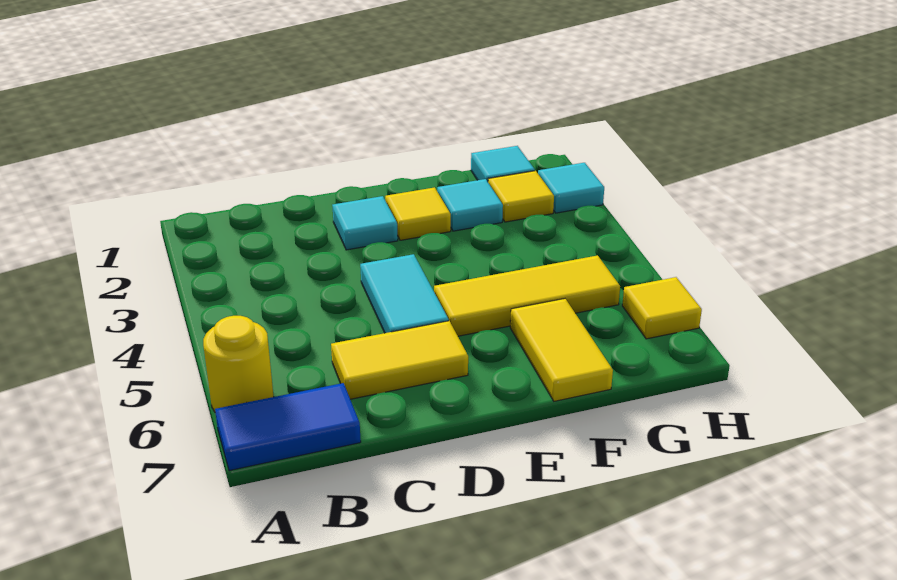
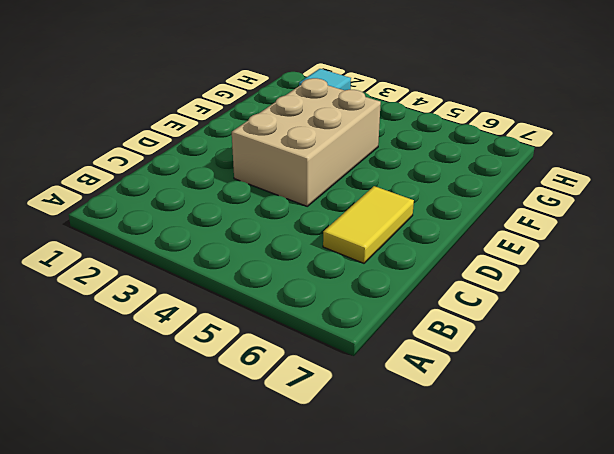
tan 2x3 brick [232,78,381,206] -> cyan 1x2 tile [360,254,449,333]
none -> yellow 1x1 round brick [203,316,273,412]
none -> blue 1x2 tile [215,383,361,471]
none -> cyan 1x1 tile [332,196,398,250]

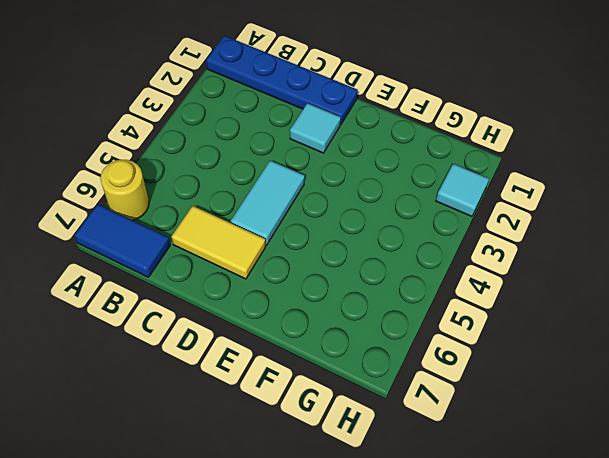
blue 1x4 plate [206,36,358,125] -> none
none -> yellow 1x1 tile [385,187,451,240]
none -> yellow 1x3 tile [434,255,620,336]
none -> cyan 1x1 tile [437,179,503,231]

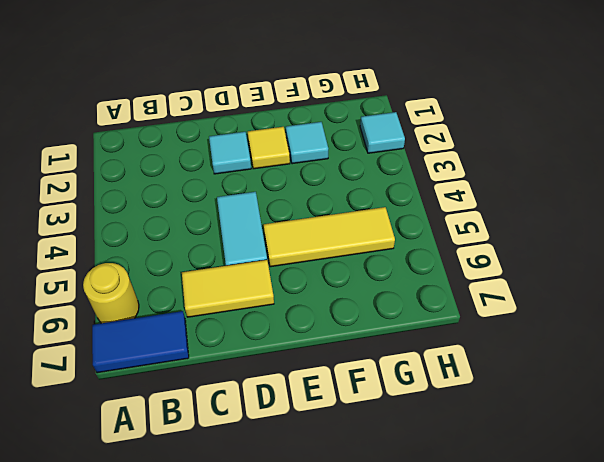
none -> yellow 1x2 tile [510,299,613,401]
none -> cyan 1x1 tile [471,146,535,182]
none -> yellow 1x1 tile [488,171,554,222]

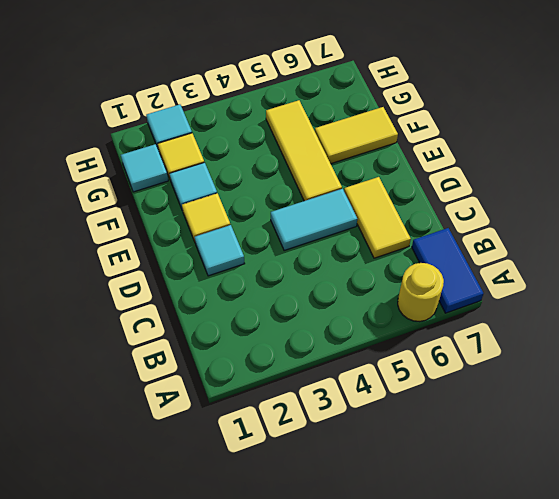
none -> yellow 1x1 tile [622,277,702,339]

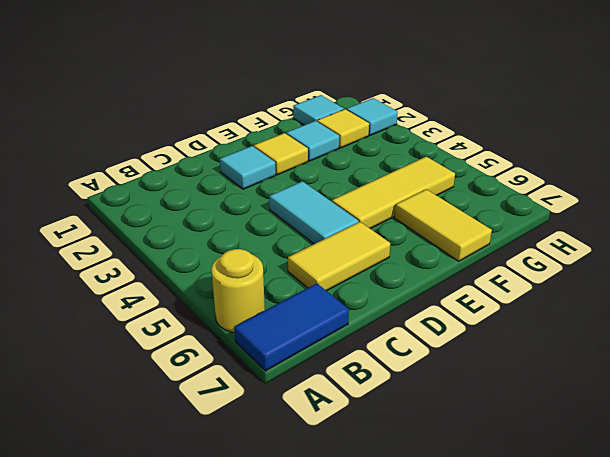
none -> yellow 1x1 tile [622,277,702,339]

